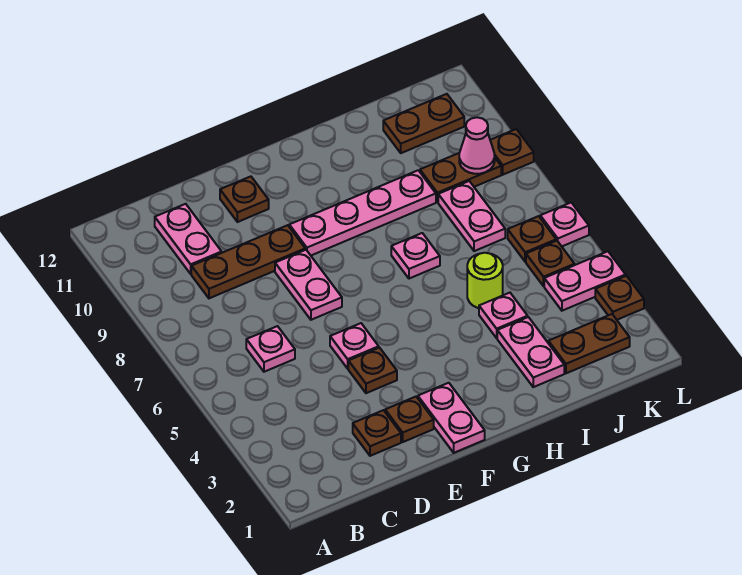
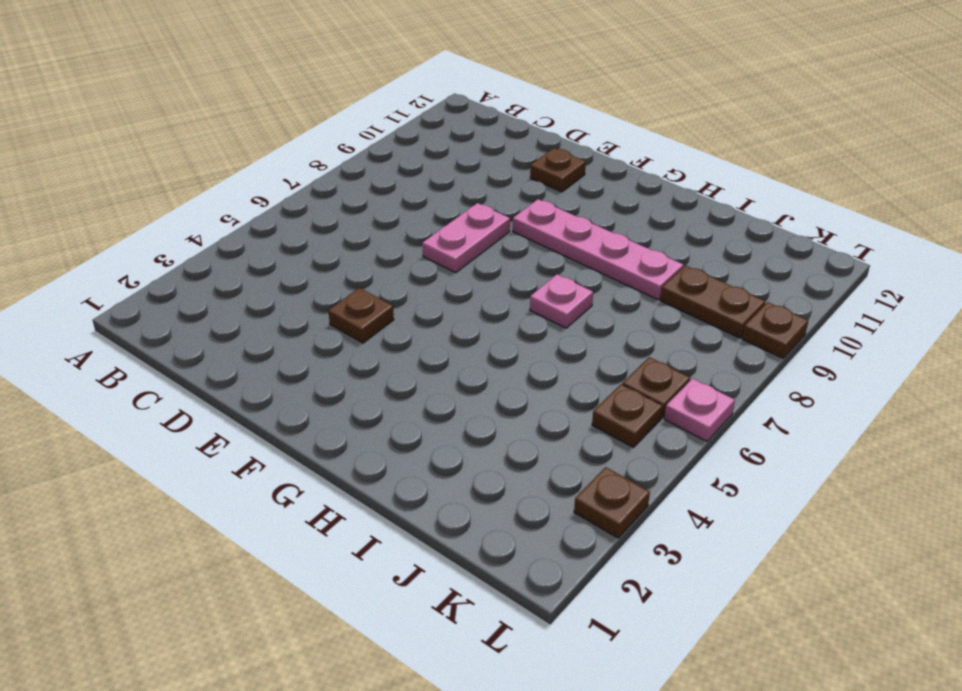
none -> pink 1x1 plate [246,326,295,372]
none -> brown 1x3 plate [191,225,305,298]
none -> pink 1x2 plate [155,204,222,274]

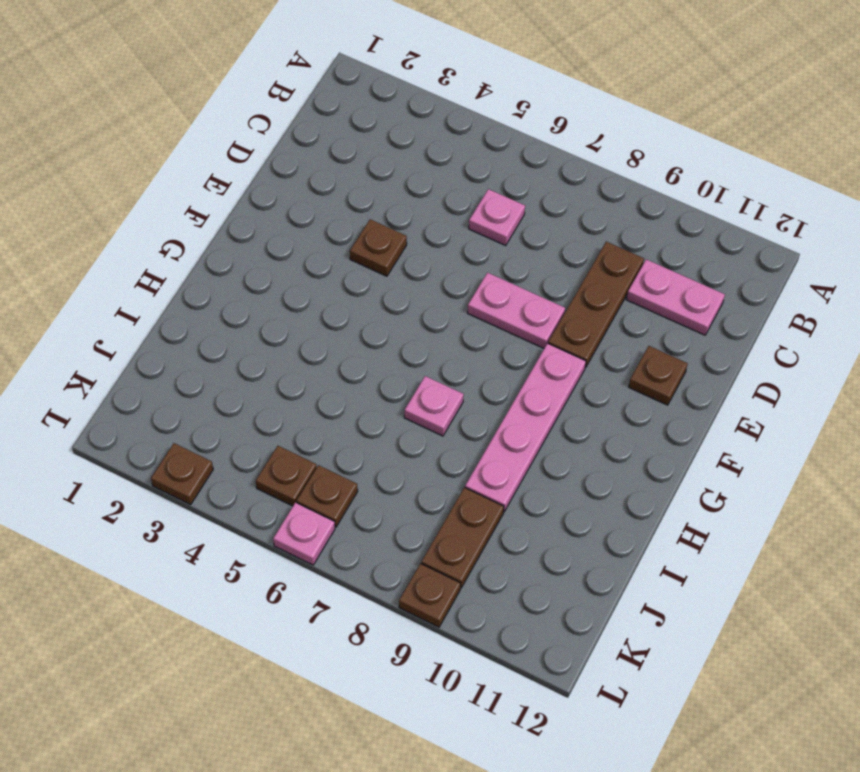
none -> brown 1x1 plate [353,410,401,456]
none -> brown 1x1 plate [385,397,434,442]
none -> pink 1x1 plate [330,323,379,369]

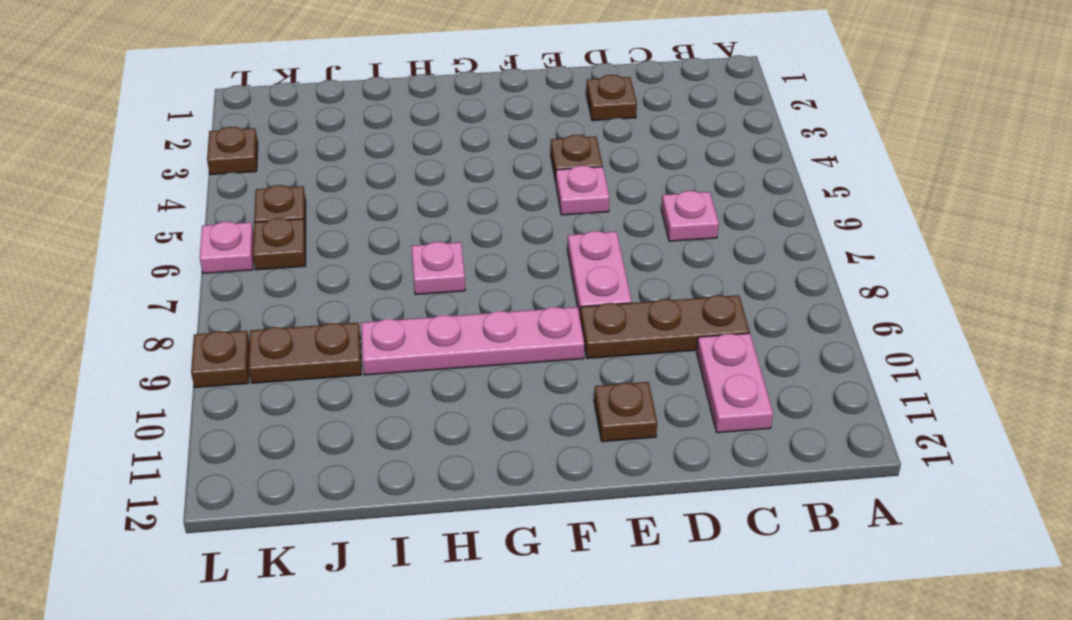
none -> brown 1x1 plate [385,397,434,442]
none -> pink 1x2 plate [418,383,485,453]
none -> pink 1x2 plate [497,317,564,387]

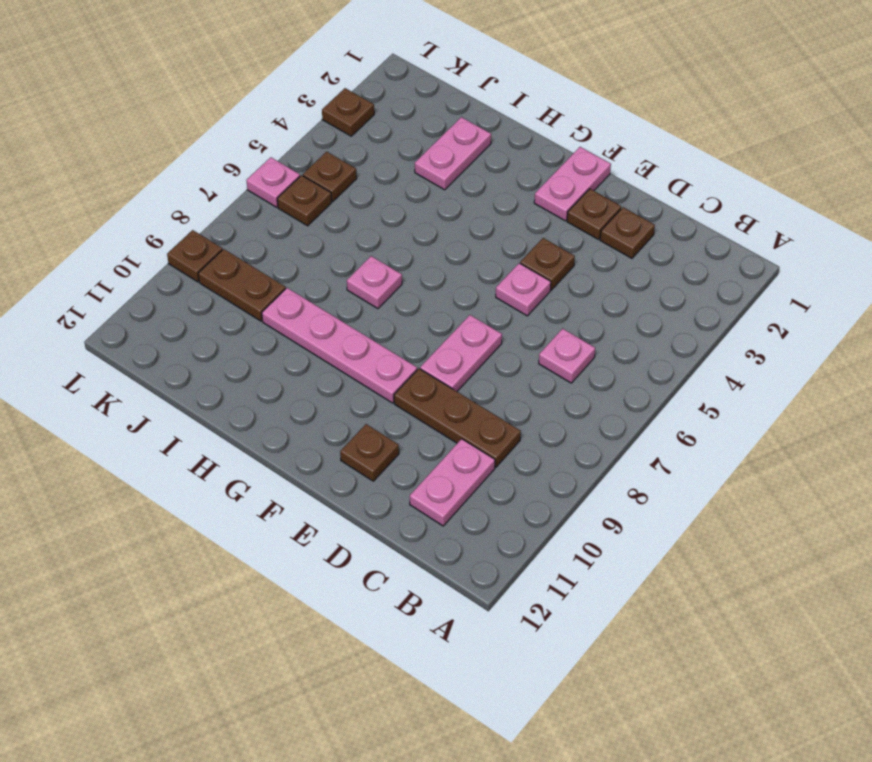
none -> pink 1x1 plate [479,293,528,338]
none -> lime 1x1 round brick [467,253,503,308]
none -> brown 1x2 plate [548,314,630,373]

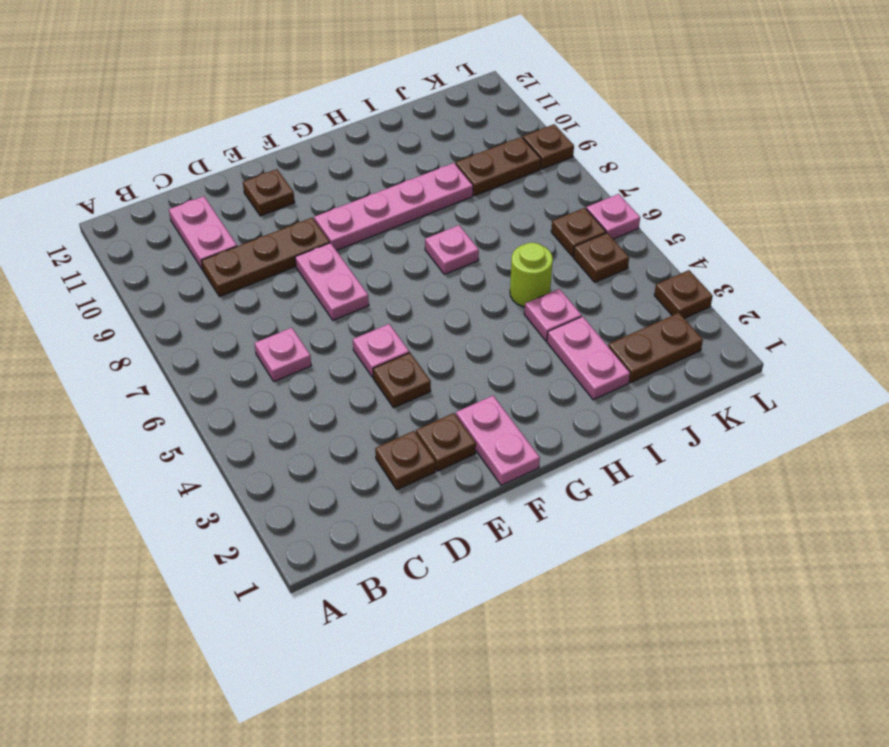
none -> pink 1x2 plate [438,181,505,251]
none -> brown 1x2 plate [383,94,464,153]
none -> pink 1x2 plate [544,251,626,311]

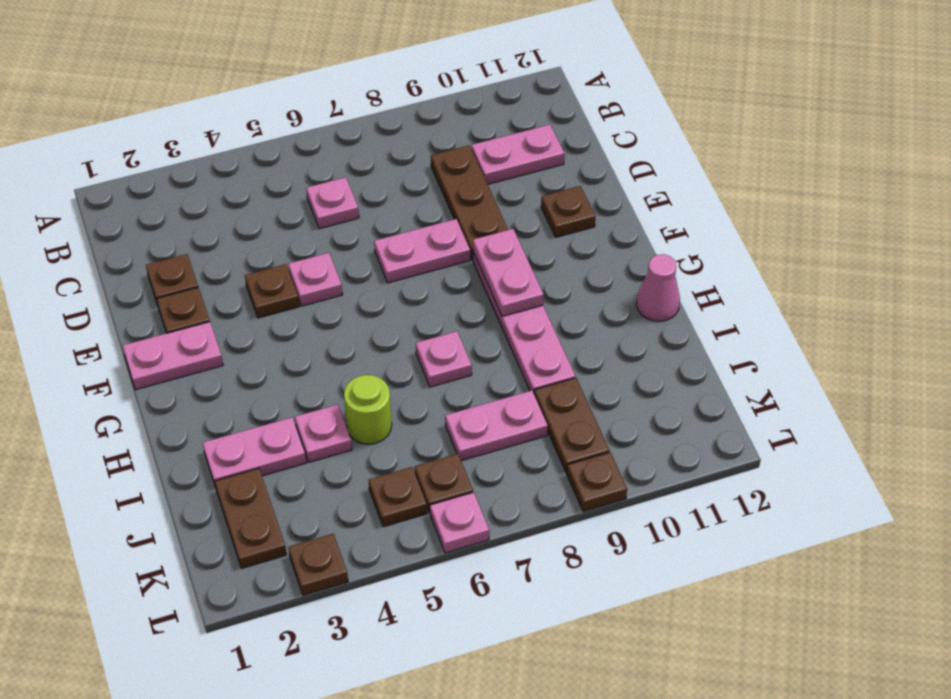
pink 1x2 plate [473,229,544,316] -> pink 1x2 plate moved to [544,251,626,311]
pink 1x1 cone [636,254,680,321] -> pink 1x1 cone moved to [459,117,495,174]
none -> brown 1x2 plate [383,94,464,153]

